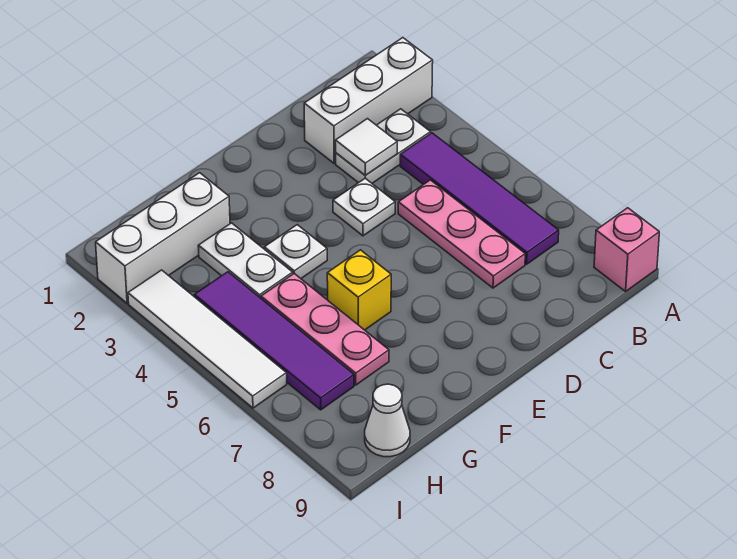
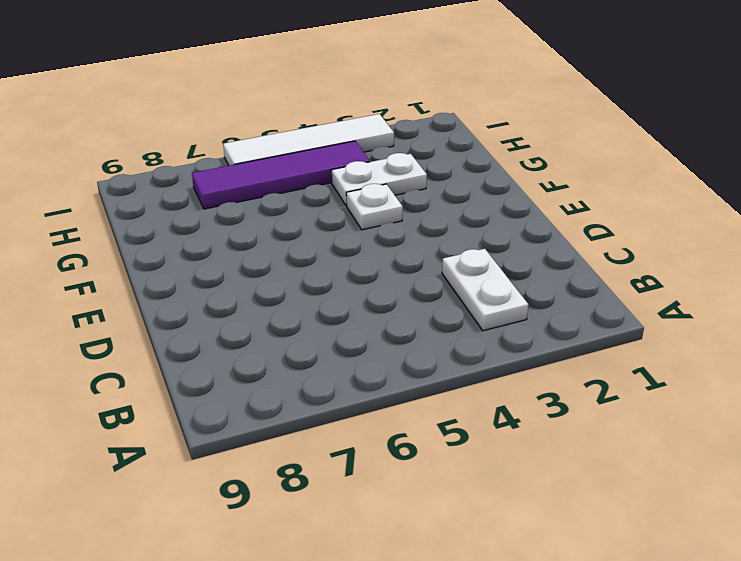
none -> white 1x3 brick [304,38,433,163]
none -> pink 1x1 brick [594,208,659,291]
none -> purple 1x4 tile [400,133,559,264]

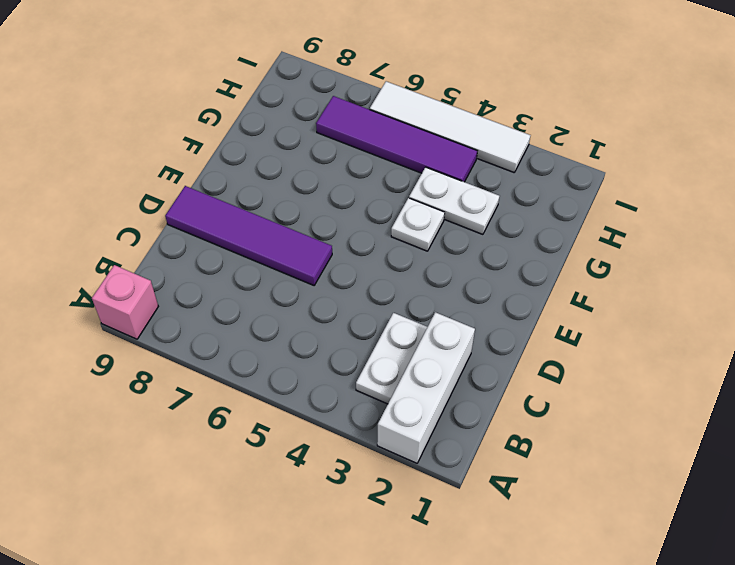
purple 1x4 tile [165,186,332,285] -> purple 1x4 tile moved to [400,133,559,264]
none -> pink 1x3 plate [398,180,525,288]
none -> white 1x1 plate [333,178,395,236]
none -> yellow 1x1 brick [327,250,391,330]

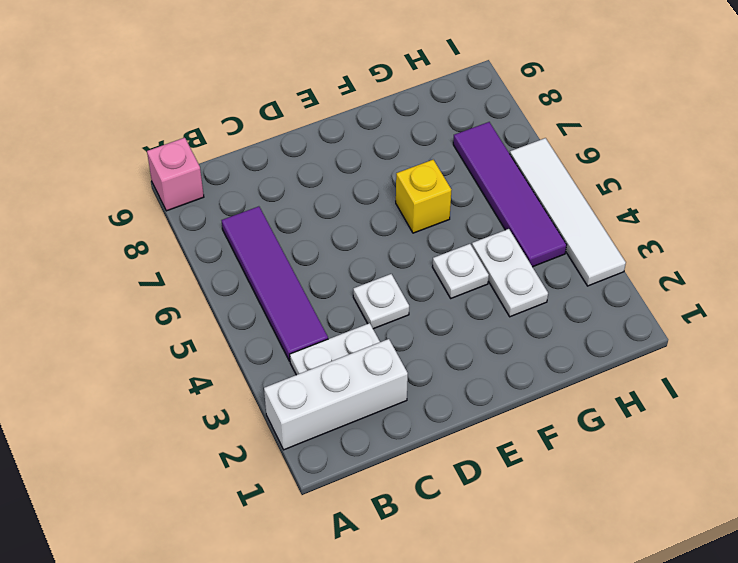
none -> pink 1x3 plate [398,180,525,288]
none -> white 1x3 brick [96,173,230,303]
none -> pink 1x3 plate [261,274,389,385]

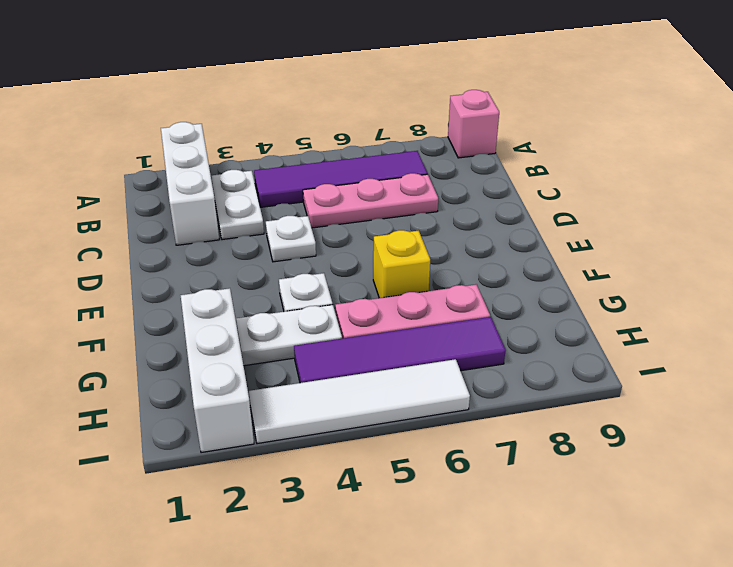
none -> white 1x1 cone [365,384,410,457]
none -> white 1x1 tile [335,119,397,175]

